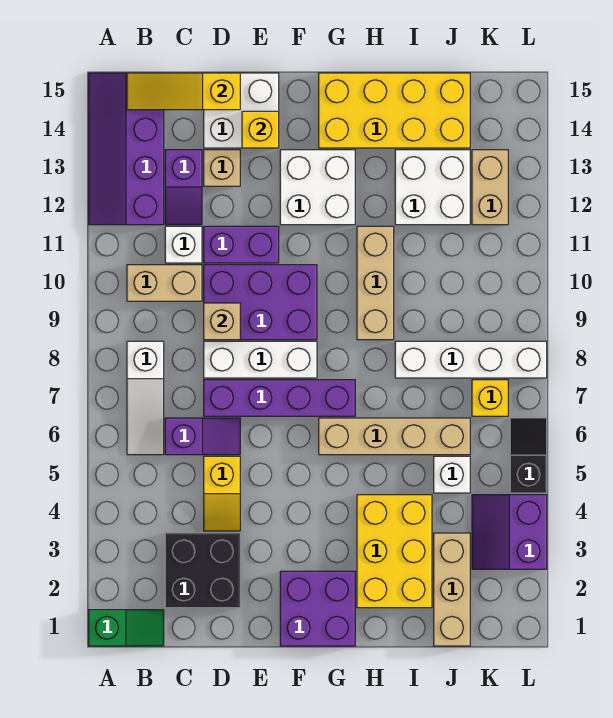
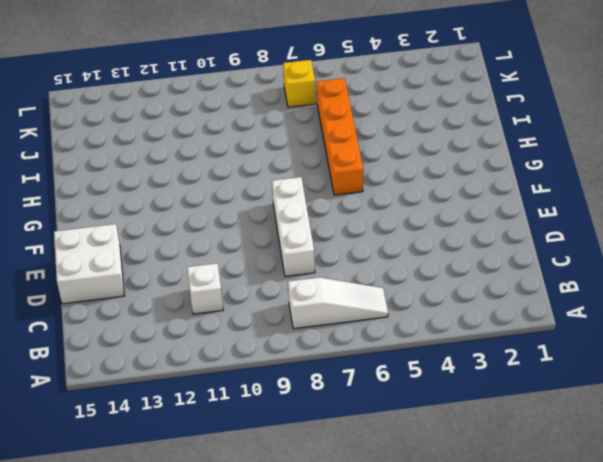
orange 1x4 brick [317,78,363,195] -> tan 1x4 brick [319,418,470,455]
none -> green 1x2 slope [89,610,164,646]
none -> purple 2x4 slope [89,73,164,225]
none -> tan 1x2 brick [127,265,202,301]
none -> black 2x2 brick [165,533,240,608]

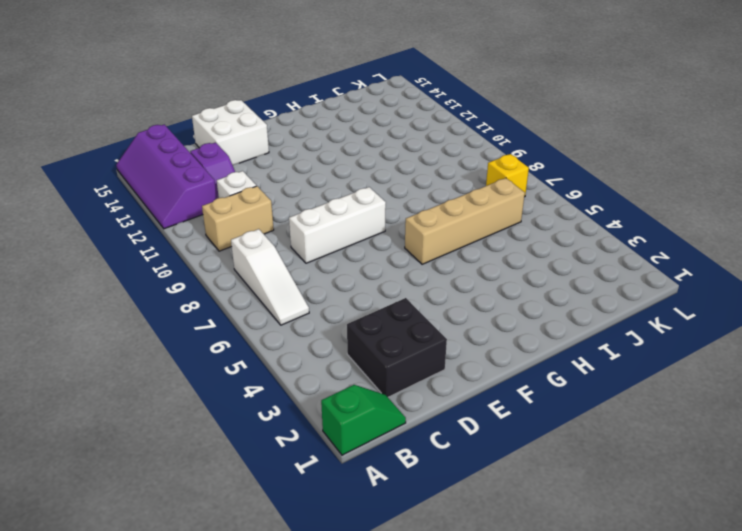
none -> purple 1x2 slope [165,418,240,455]
none -> yellow 1x2 slope [204,456,240,531]
none -> purple 1x4 brick [204,380,355,416]
none -> purple 2x3 brick [204,265,317,340]

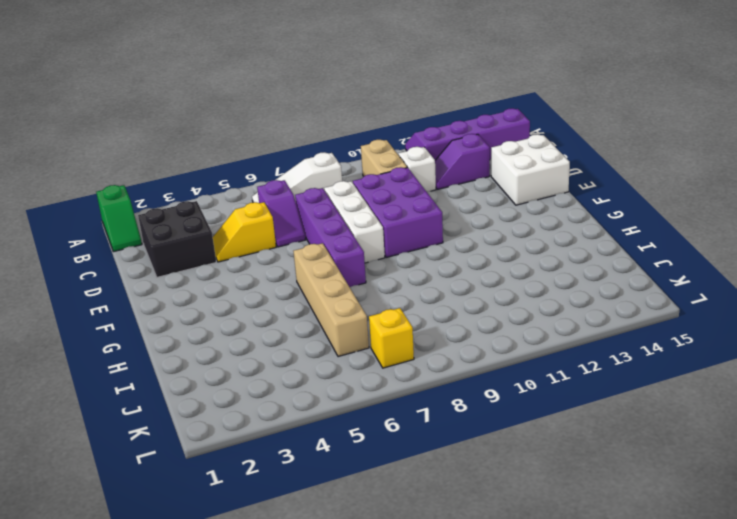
none -> purple 1x2 brick [204,226,279,263]
none -> tan 1x1 brick [204,150,240,186]
none -> purple 2x2 brick [280,571,355,646]
none -> white 2x2 brick [280,150,355,225]

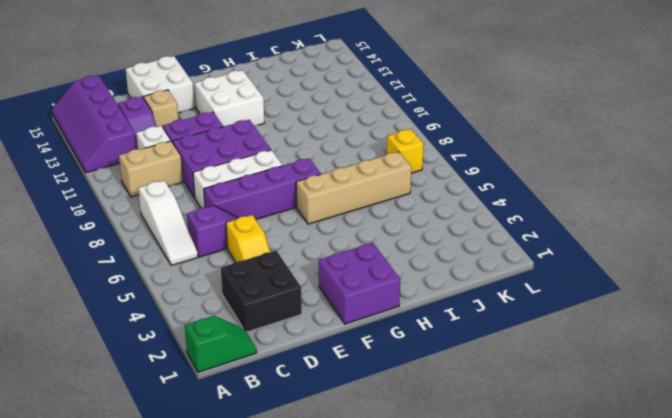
none -> yellow 2x4 brick [319,73,470,148]
none -> yellow 2x3 brick [357,495,432,608]
none -> tan 1x3 brick [357,226,394,340]
none -> white 1x4 brick [395,341,547,378]

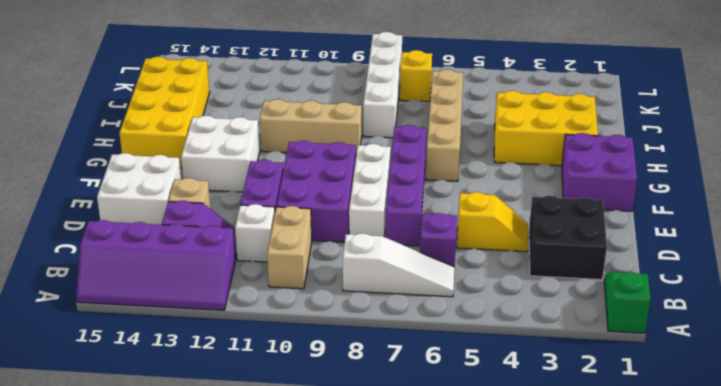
none -> white 2x2 brick [395,150,470,225]
none -> tan 1x3 brick [434,533,470,646]
none -> white 1x1 brick [434,456,470,493]
none -> purple 2x2 slope [472,495,547,569]

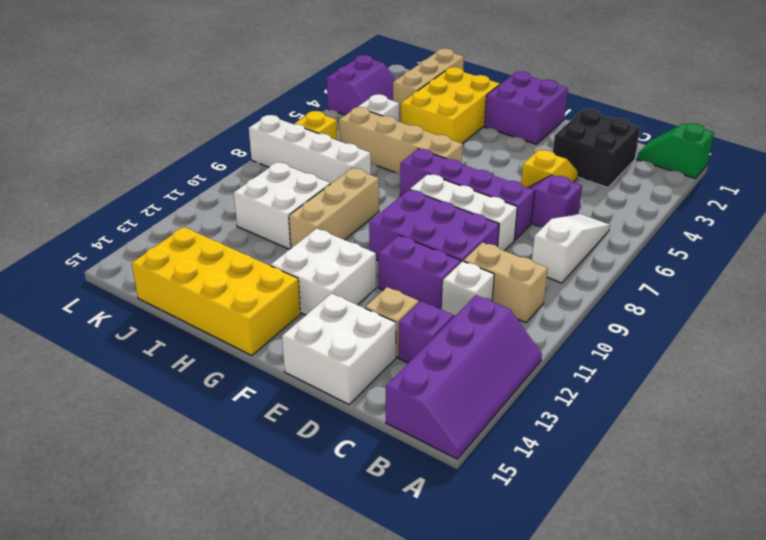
white 2x2 brick [234,162,330,249] -> white 2x2 brick moved to [395,150,470,225]
none -> tan 1x2 brick [472,150,508,225]
none -> black 1x2 slope [510,418,547,493]
none -> yellow 1x3 slope [127,73,240,110]
none -> tan 1x1 brick [204,303,240,340]

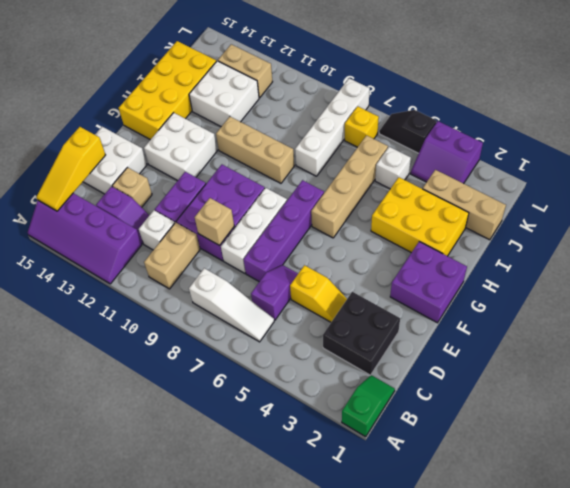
none -> yellow 1x1 brick [242,111,279,148]

